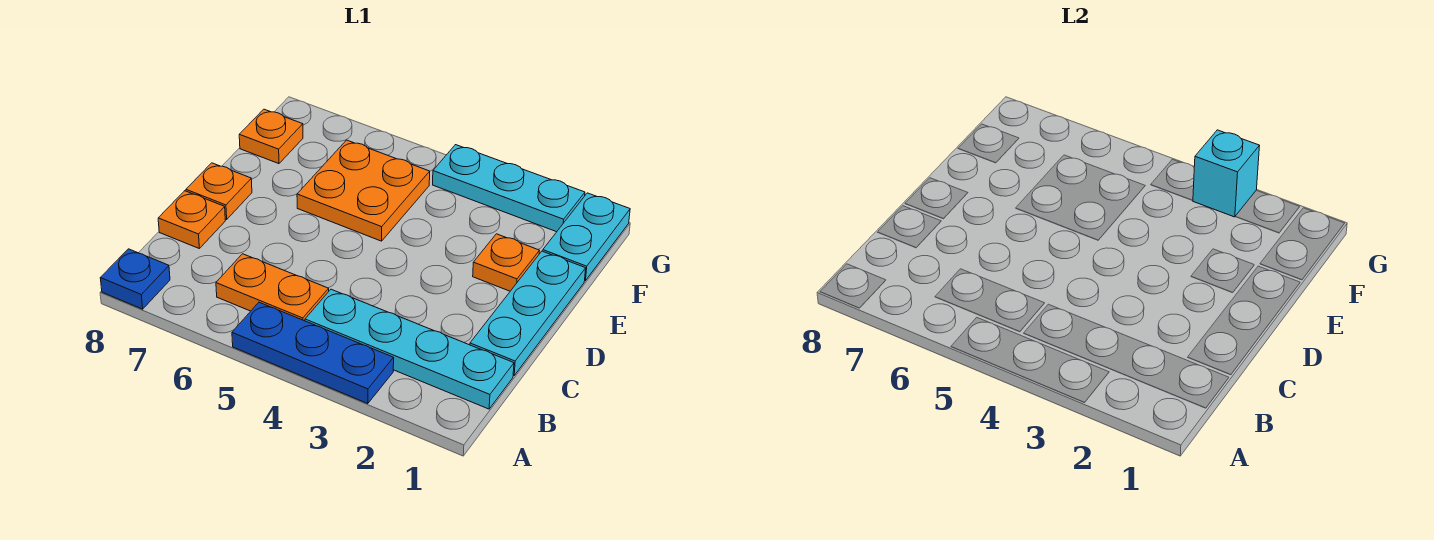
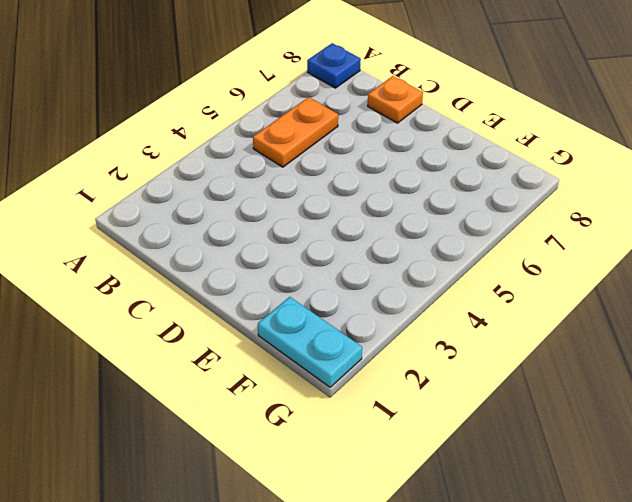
none -> blue 1x3 plate [232,302,394,404]
none -> cyan 1x4 plate [305,289,514,409]
none -> cyan 1x3 plate [470,251,586,376]

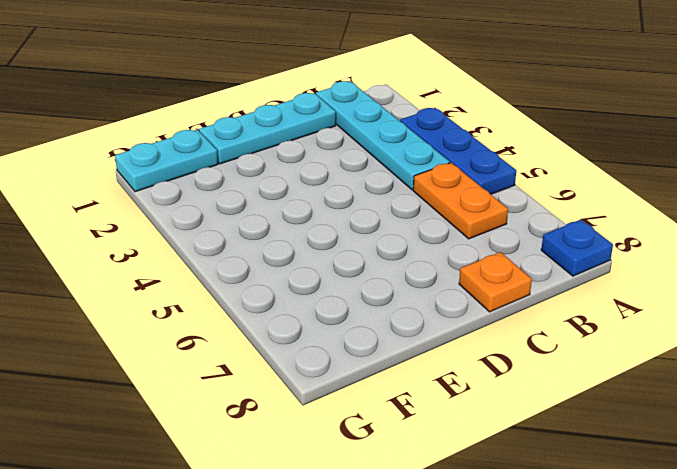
none -> orange 1x1 plate [186,163,252,219]
none -> orange 1x1 plate [473,234,539,291]
none -> orange 2x2 plate [297,140,430,241]

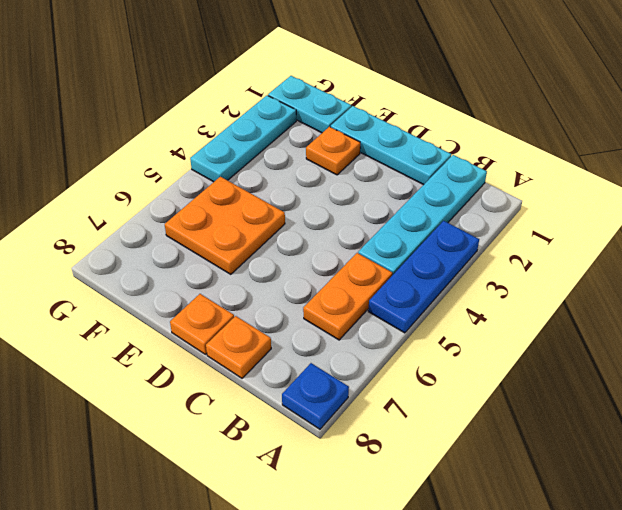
none -> orange 1x1 plate [239,109,303,164]
none -> cyan 1x1 brick [1193,130,1259,217]

